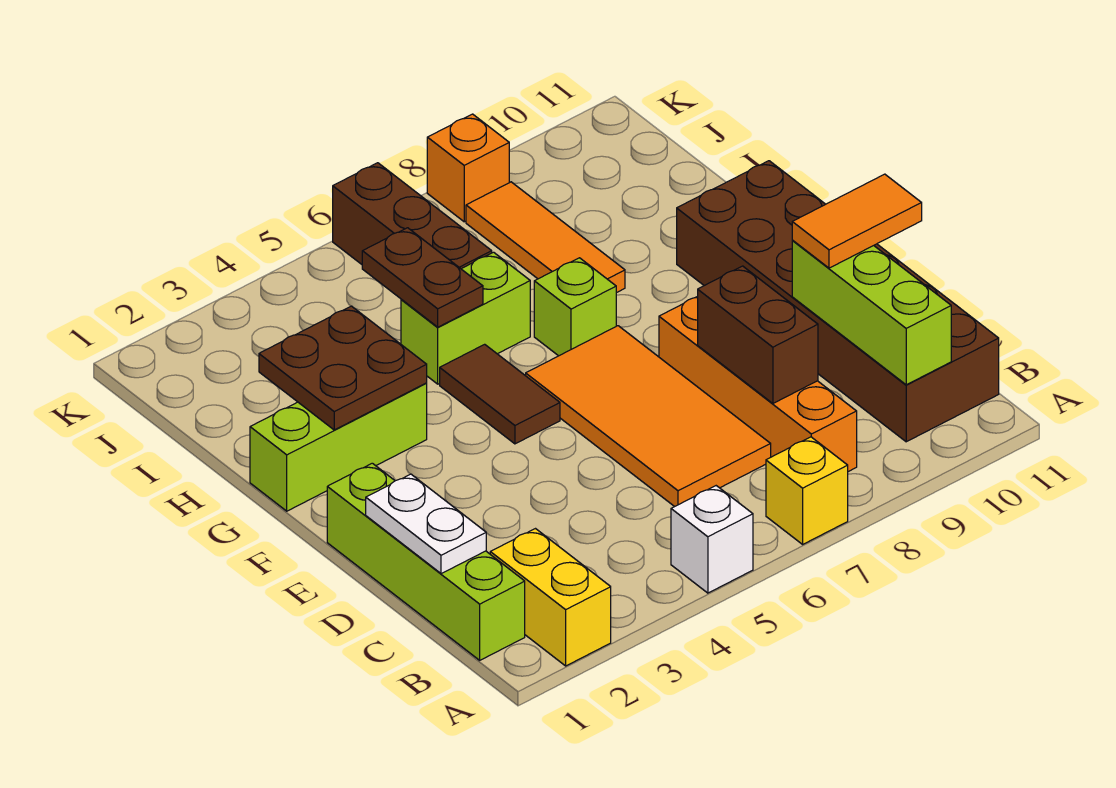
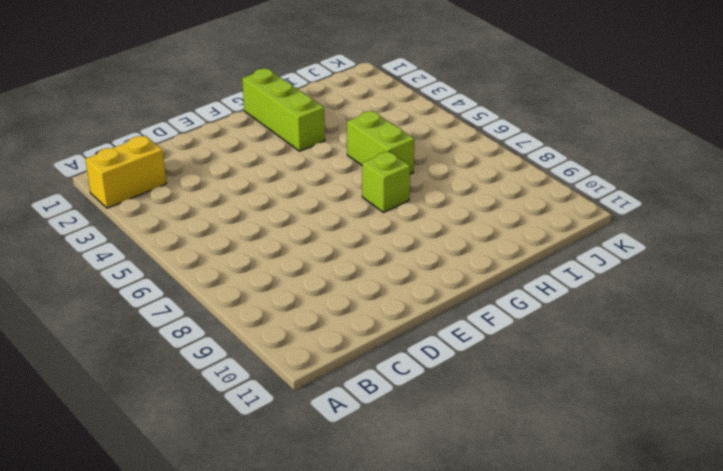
none -> white 1x1 brick [671,486,753,593]
none -> yellow 1x1 brick [766,437,848,544]
none -> lime 1x4 brick [327,463,525,660]

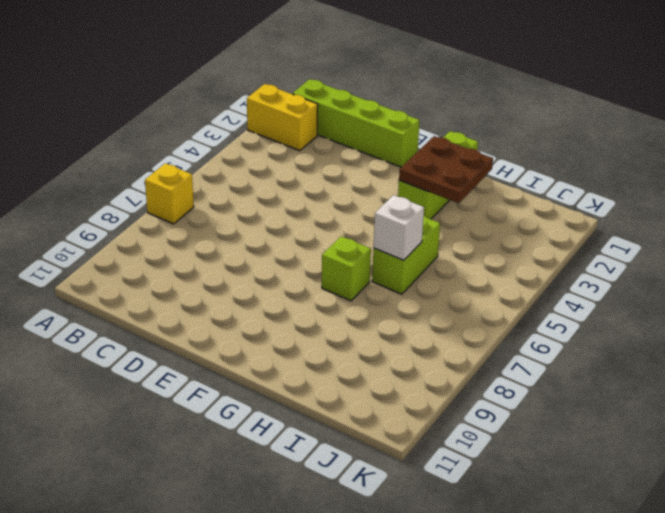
white 1x1 brick [374,195,424,260] -> white 1x1 brick moved to [671,486,753,593]
none -> orange 1x4 brick [659,296,857,472]
none -> brown 2x6 brick [677,161,999,442]
none -> orange 2x4 tile [525,326,771,507]

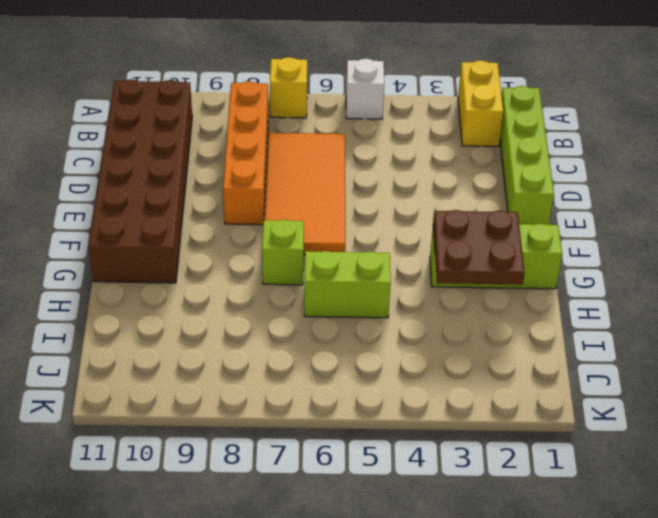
none -> brown 1x2 tile [440,344,560,444]
none -> orange 1x3 tile [466,182,625,293]
none -> brown 1x3 brick [333,163,492,269]

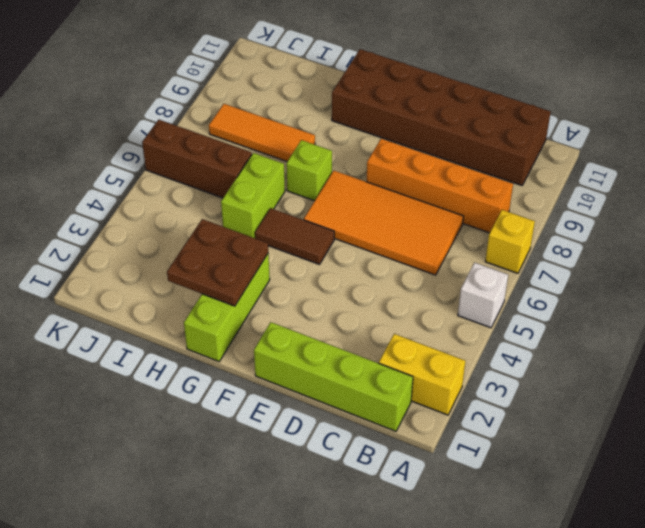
none -> orange 1x1 brick [427,114,509,222]
none -> lime 1x3 brick [792,241,951,385]
none -> white 1x2 plate [366,474,486,574]

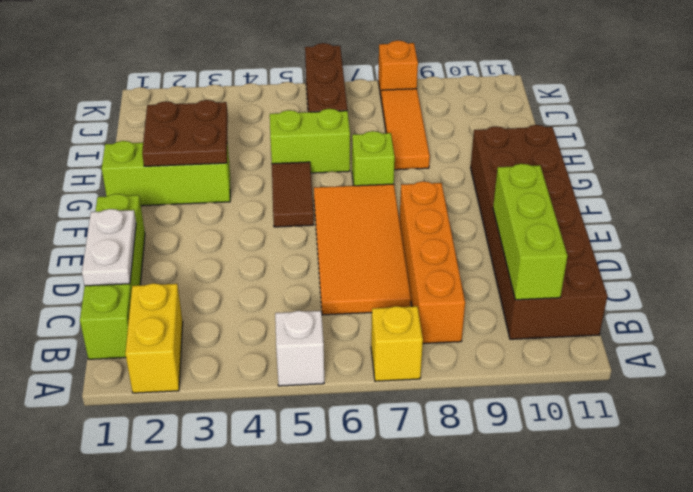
none -> brown 1x2 brick [698,266,818,403]
none -> brown 1x2 plate [362,228,483,327]
none -> orange 1x2 tile [792,174,922,268]

